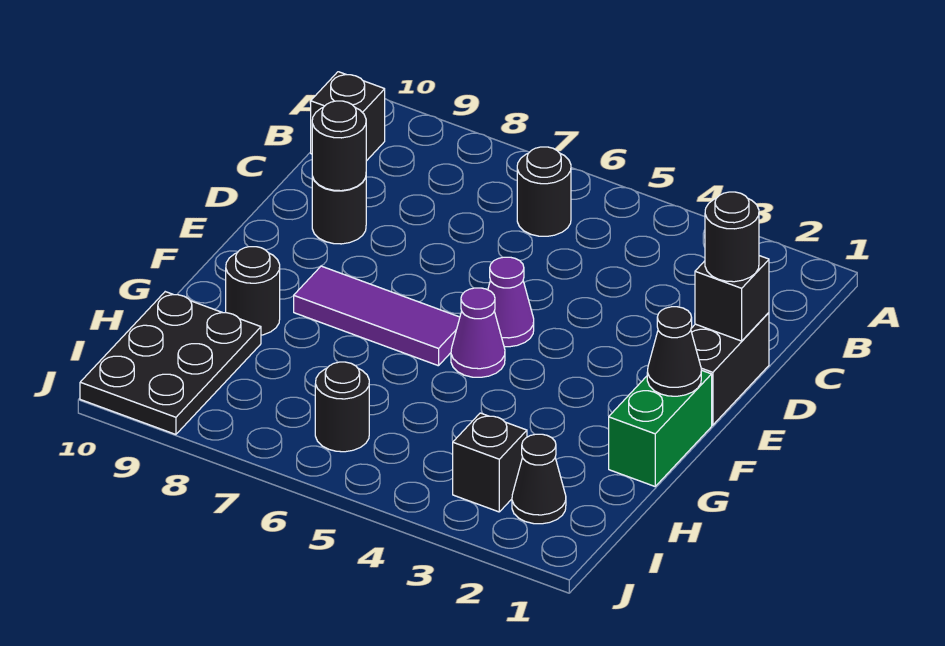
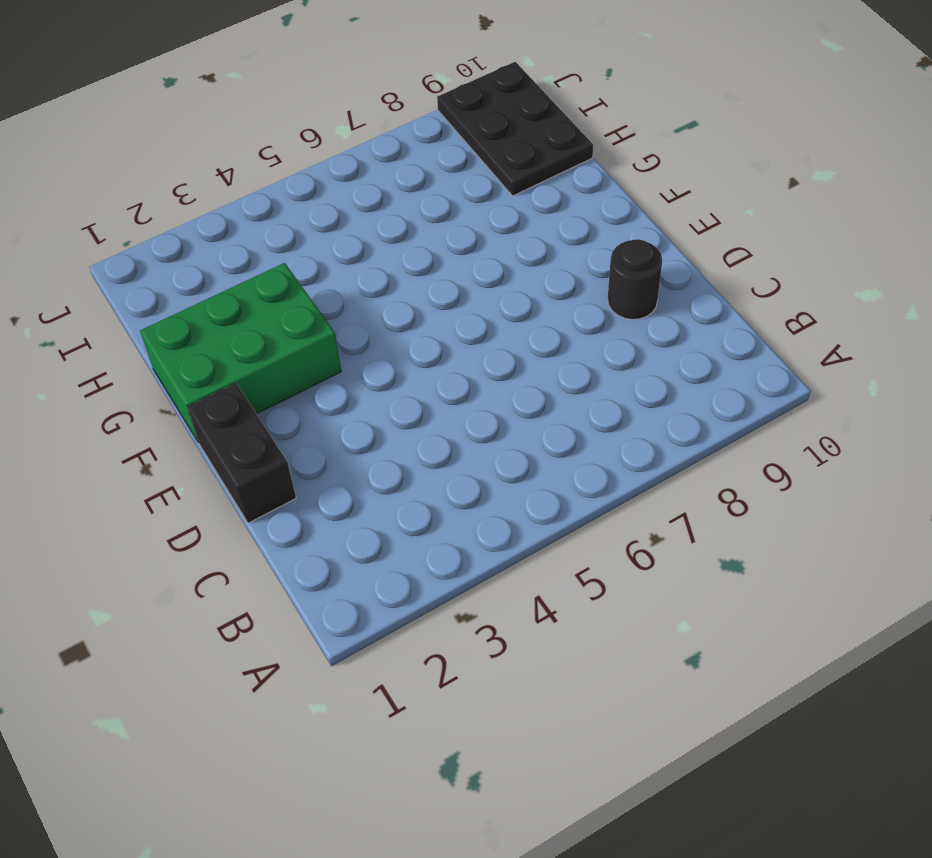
green 2x3 brick [140,263,341,441] -> green 1x2 brick [609,370,712,486]
none -> black 1x1 round brick [517,147,571,236]
none -> black 1x1 brick [311,72,385,161]
none -> purple 1x1 cone [488,257,534,347]

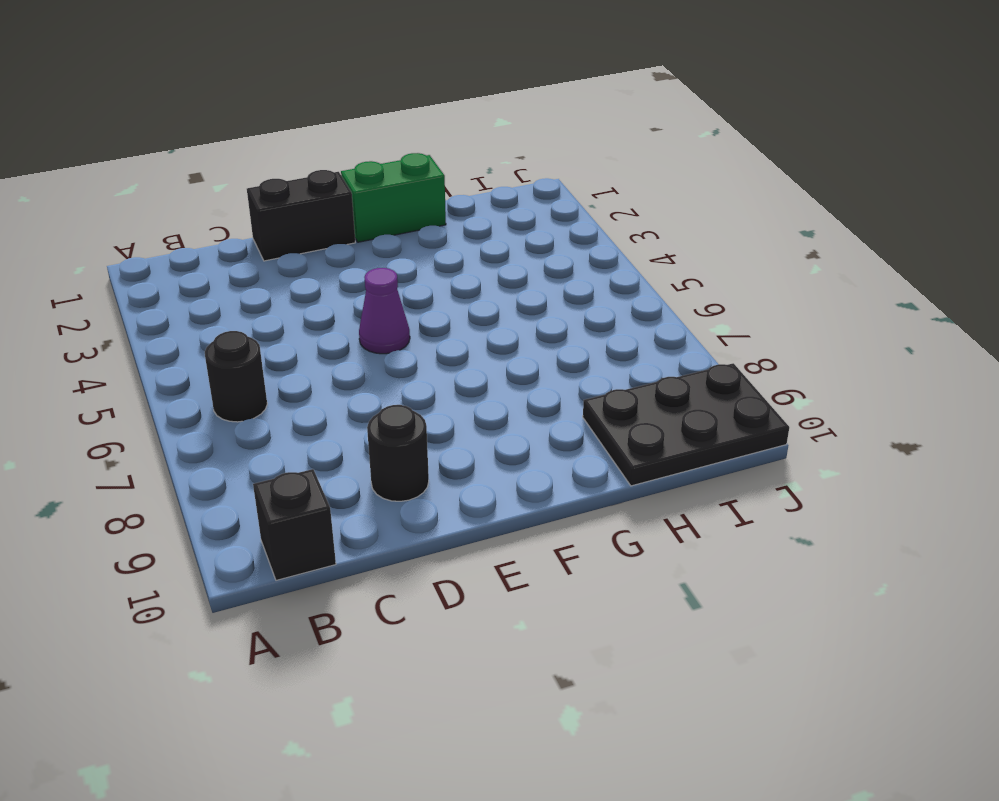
none -> purple 1x1 cone [451,288,505,377]
none -> purple 1x3 tile [294,266,460,366]
none -> black 1x1 round brick [226,247,280,335]

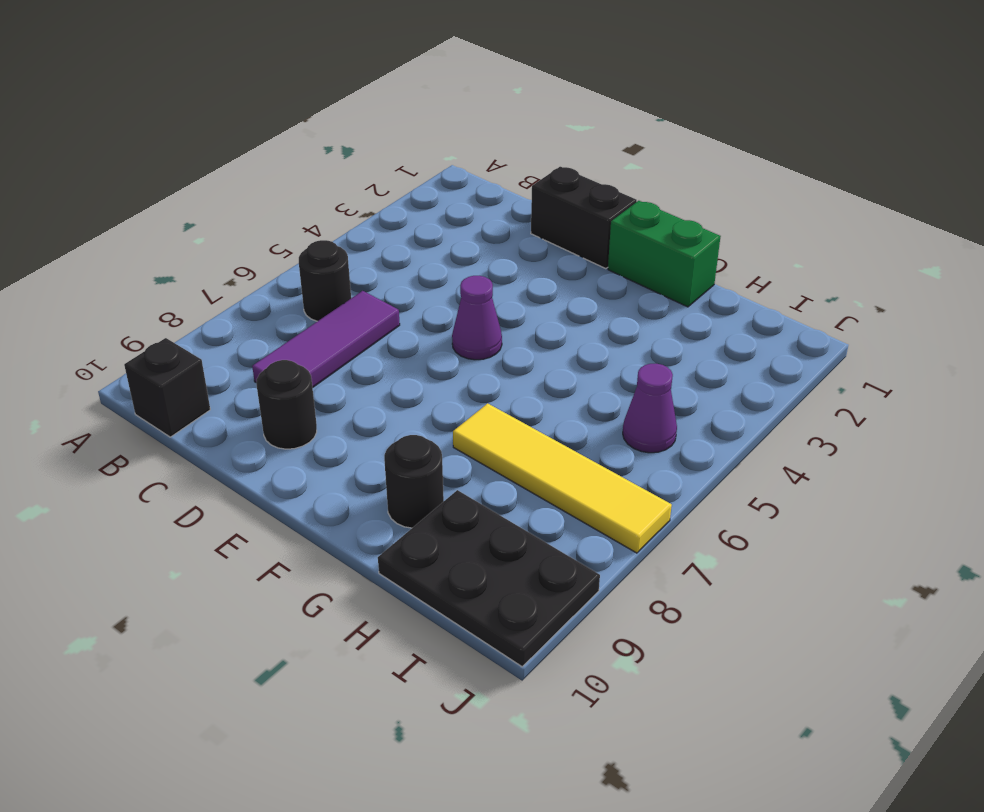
purple 1x3 tile [252,291,400,388] -> purple 1x3 tile moved to [294,266,460,366]
yellow 1x4 tile [453,403,672,553] -> none
purple 1x1 cone [623,364,677,453] -> purple 1x1 cone moved to [451,288,505,377]
none -> black 1x1 cone [512,434,566,524]
none -> black 1x1 brick [453,413,527,512]
none -> black 1x1 round brick [315,362,369,452]

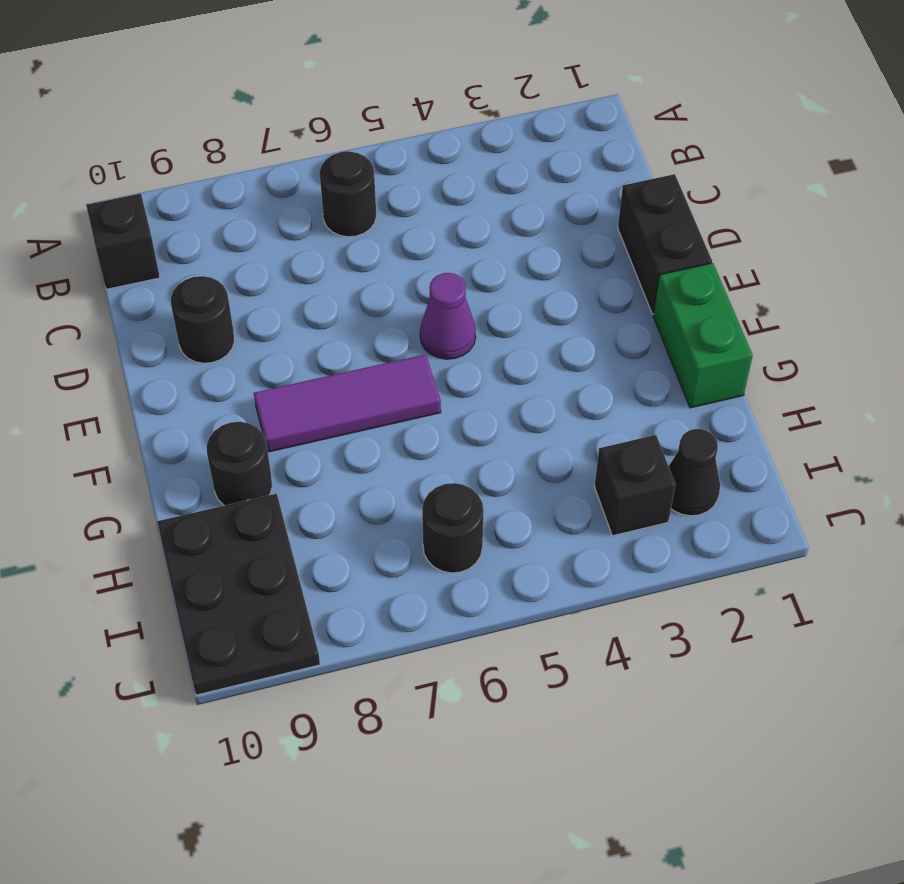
none -> purple 1x1 cone [451,288,505,377]
none -> black 1x1 brick [695,256,769,341]
none -> black 1x1 round brick [312,101,366,191]

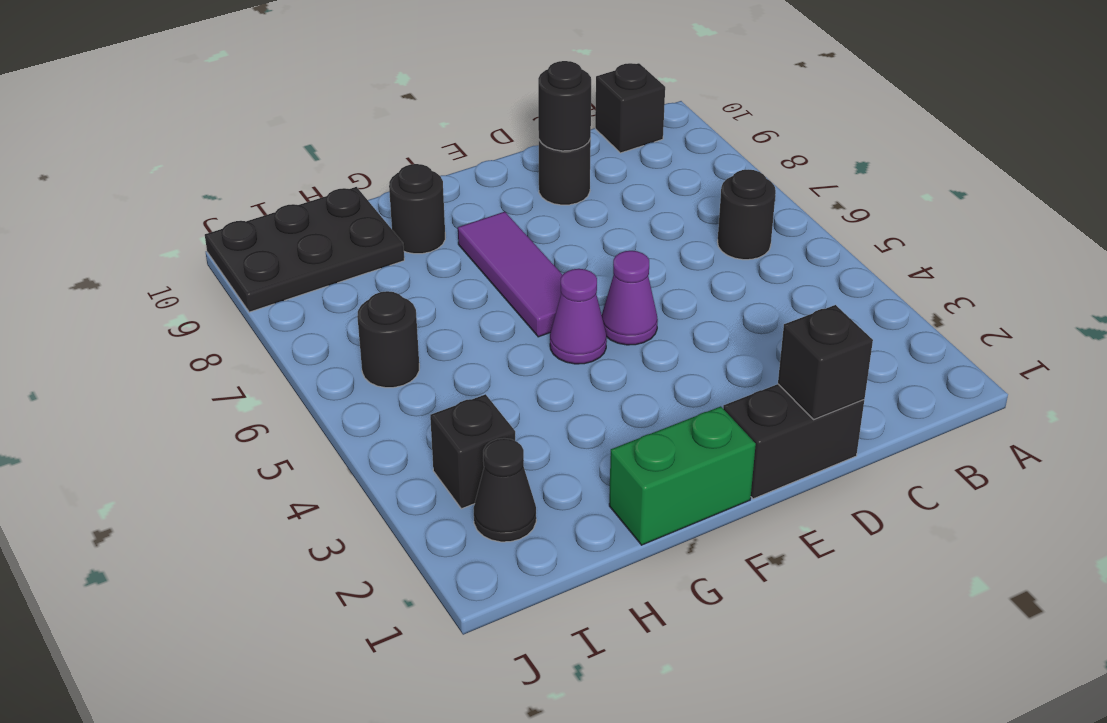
none -> black 1x1 cone [647,307,701,396]
none -> black 1x1 round brick [705,192,759,282]

